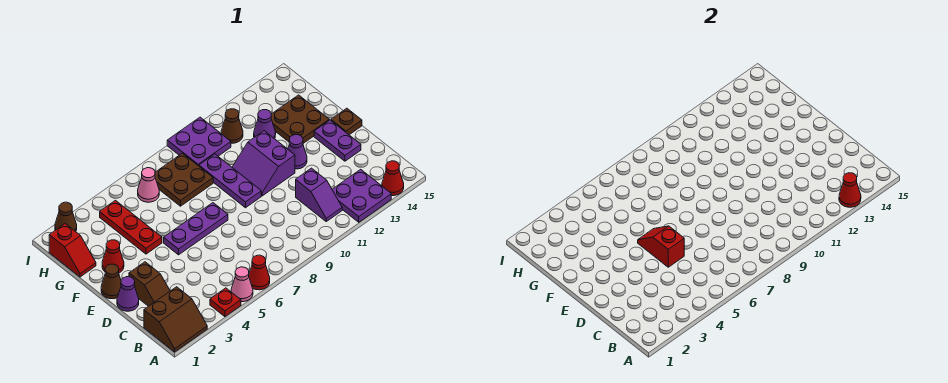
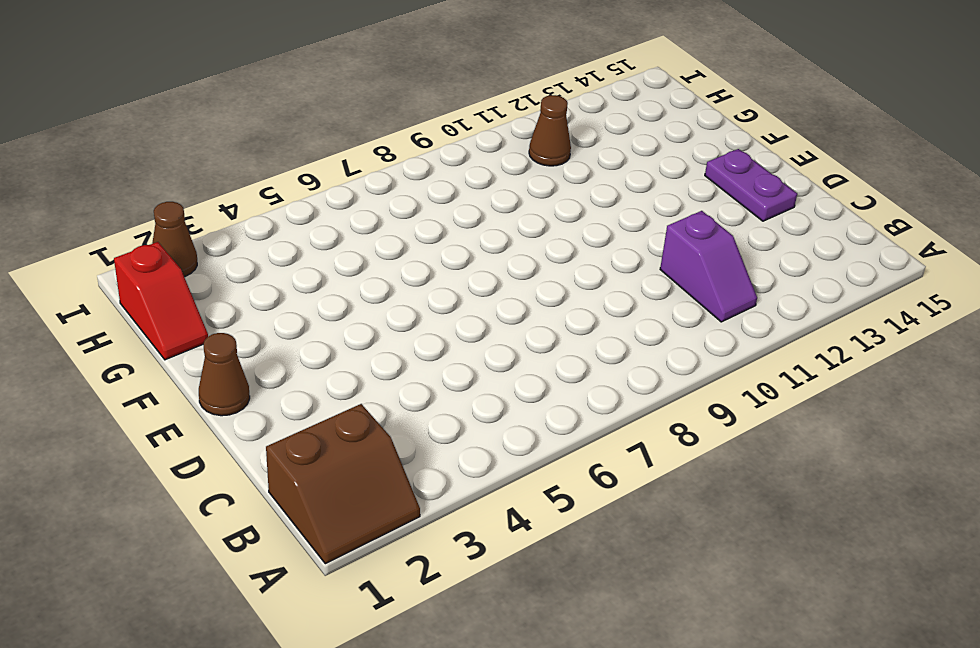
none -> red 1x1 plate [210,288,241,317]
none -> pink 1x1 cone [231,267,253,302]
none -> red 1x1 cone [249,255,270,290]

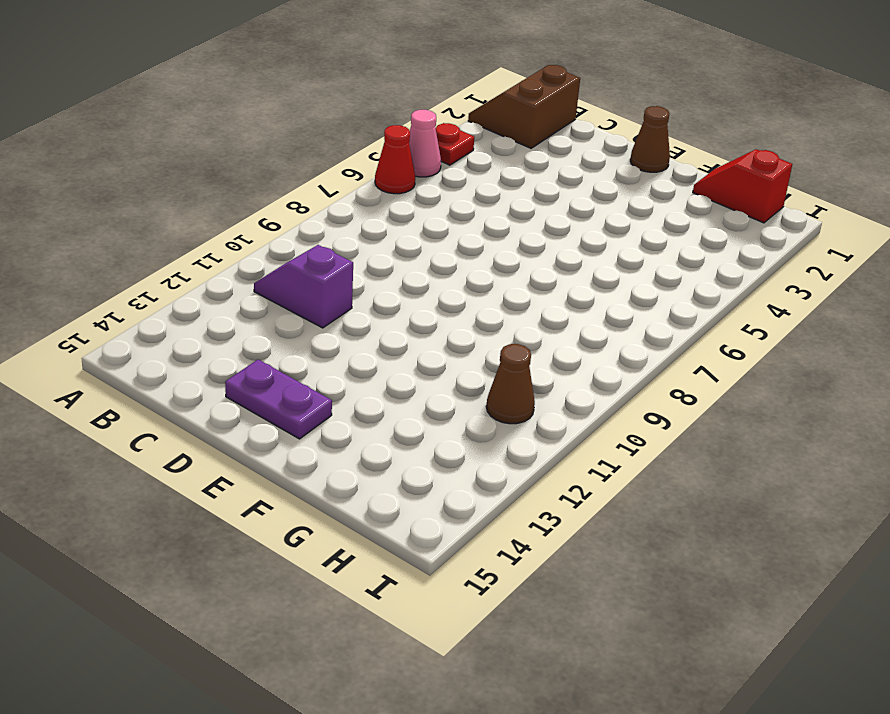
none -> purple 2x2 plate [332,169,391,222]
none -> red 1x1 cone [382,161,404,196]
none -> brown 1x2 slope [129,262,170,306]

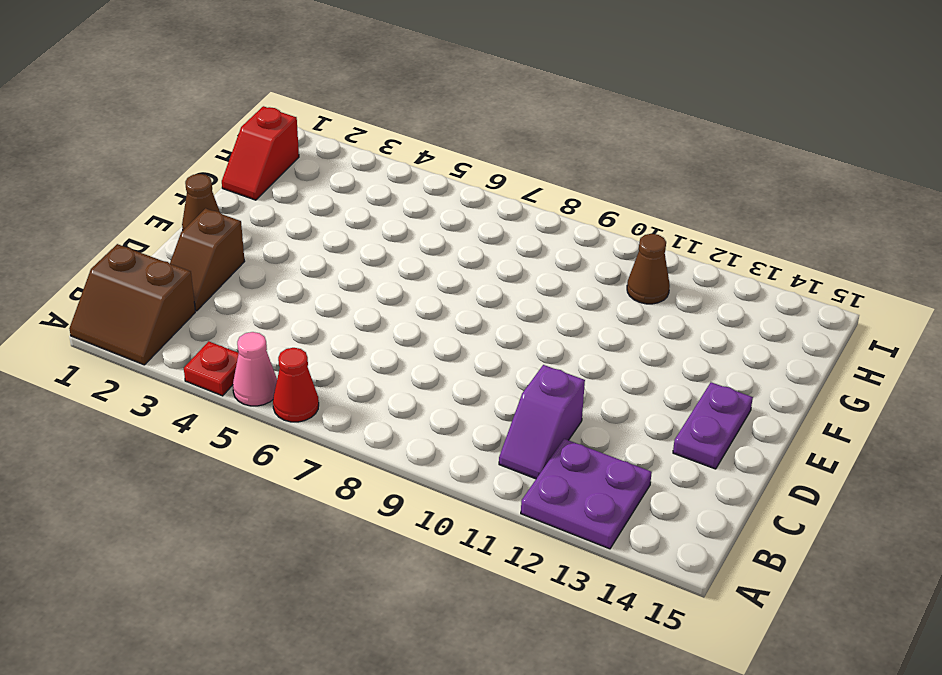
none -> red 1x1 cone [382,161,404,196]
none -> purple 1x1 cone [117,277,139,311]
none -> purple 1x3 plate [164,203,228,255]

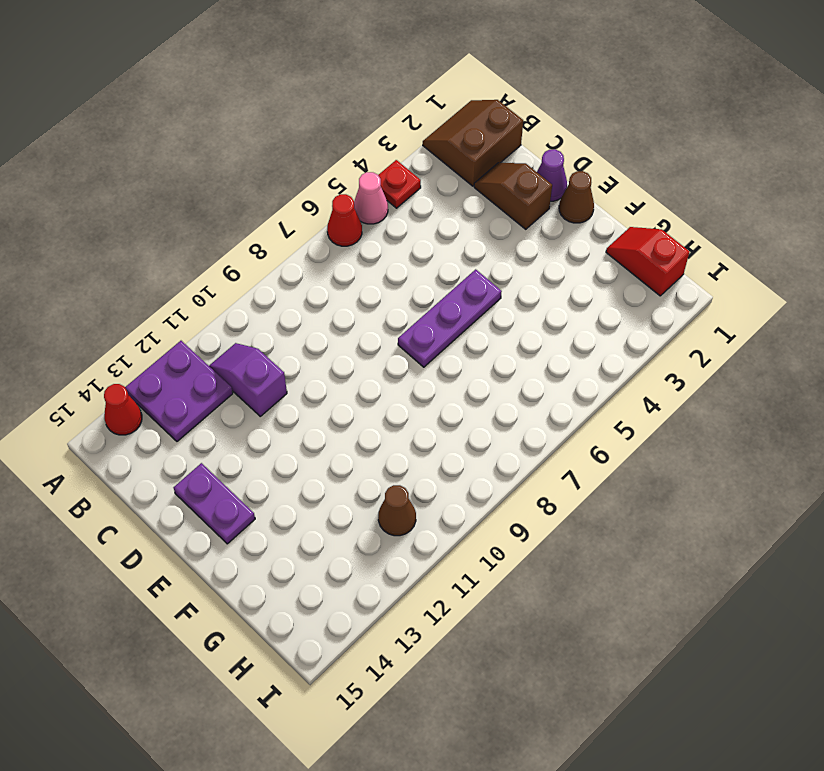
none -> purple 1x3 plate [199,154,261,208]
none -> purple 2x2 slope [232,131,295,196]
none -> purple 1x1 cone [288,135,307,169]

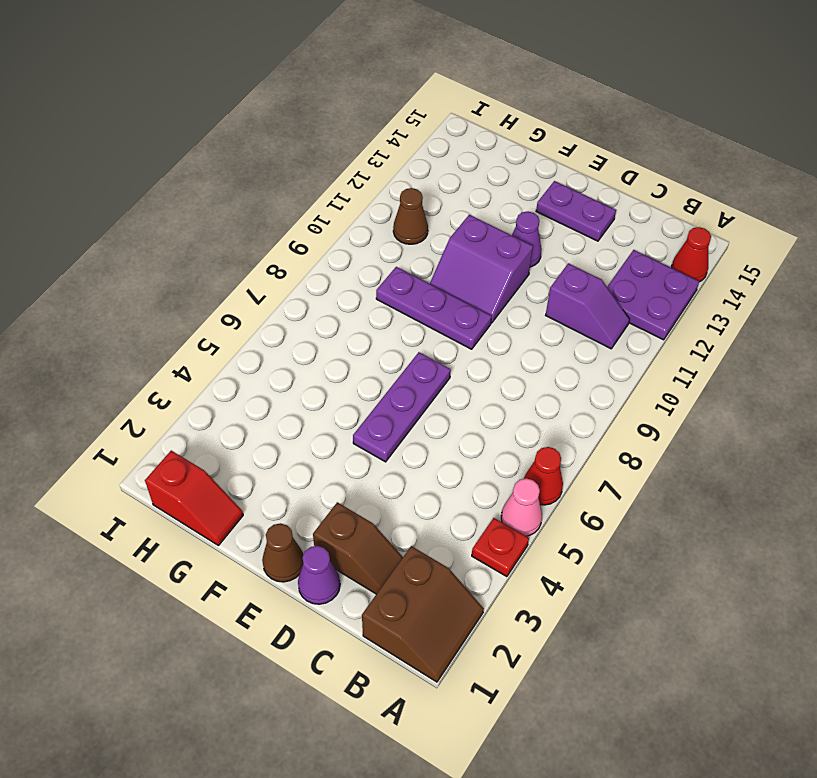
none -> brown 1x1 plate [331,108,362,135]
none -> red 1x1 cone [102,240,124,273]
none -> red 1x3 plate [100,200,162,254]

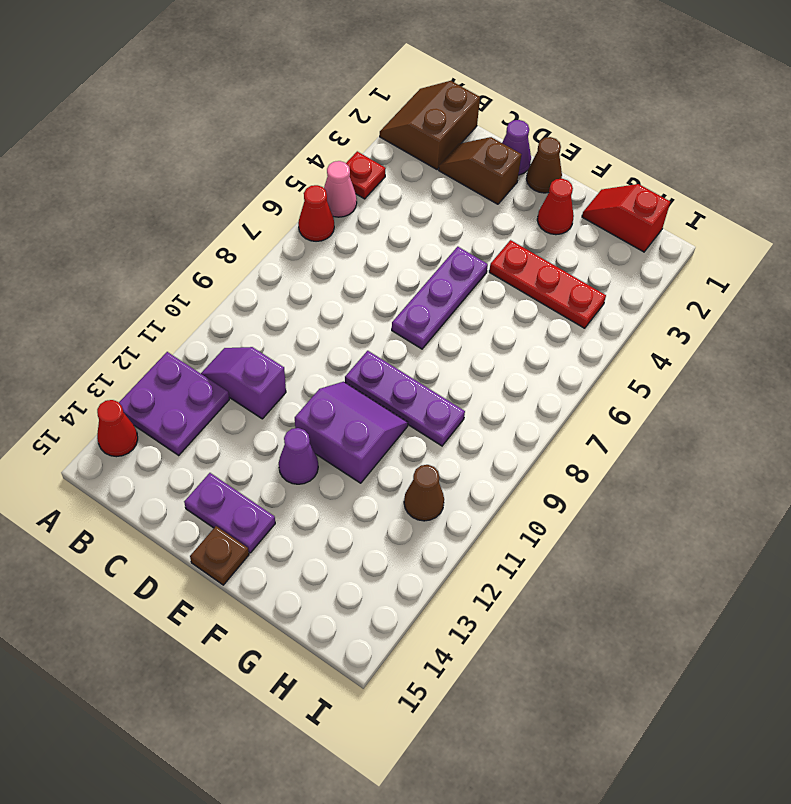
none -> brown 2x2 plate [271,95,329,143]
none -> brown 2x2 plate [155,153,213,206]
none -> purple 1x1 cone [254,110,276,139]

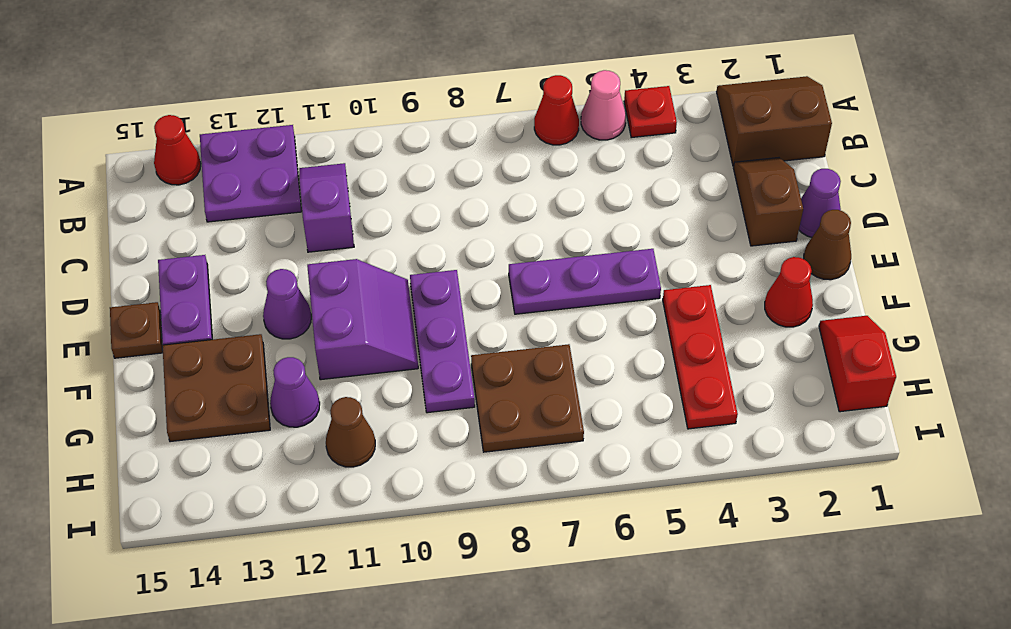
none -> pink 1x1 cone [138,168,159,202]
none -> purple 2x2 plate [167,117,231,166]
none -> brown 1x1 cone [55,202,77,232]

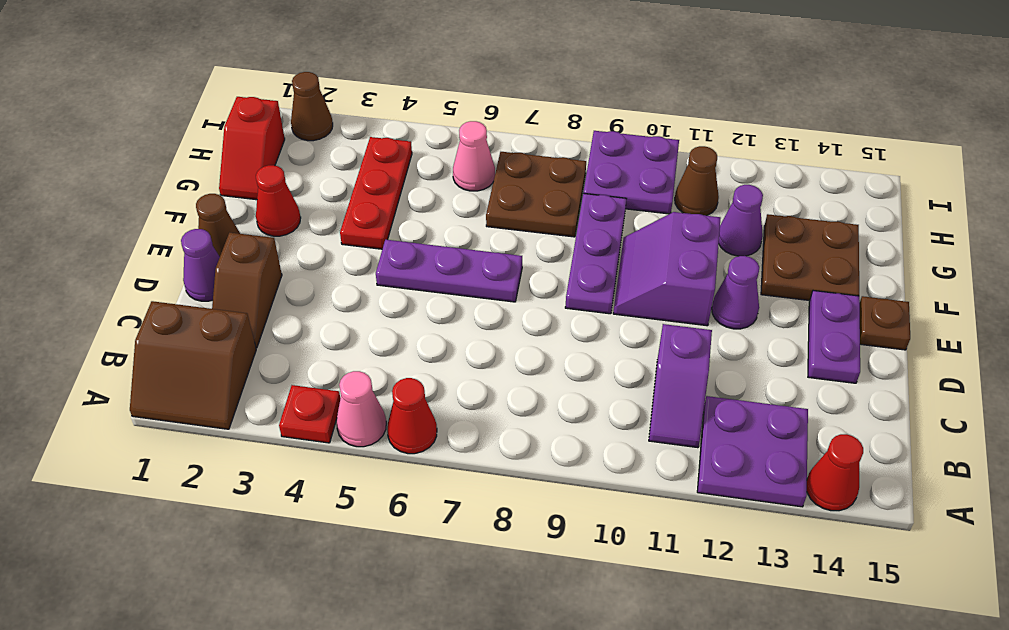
none -> red 1x1 cone [839,173,861,207]
none -> red 1x2 slope [638,226,684,267]

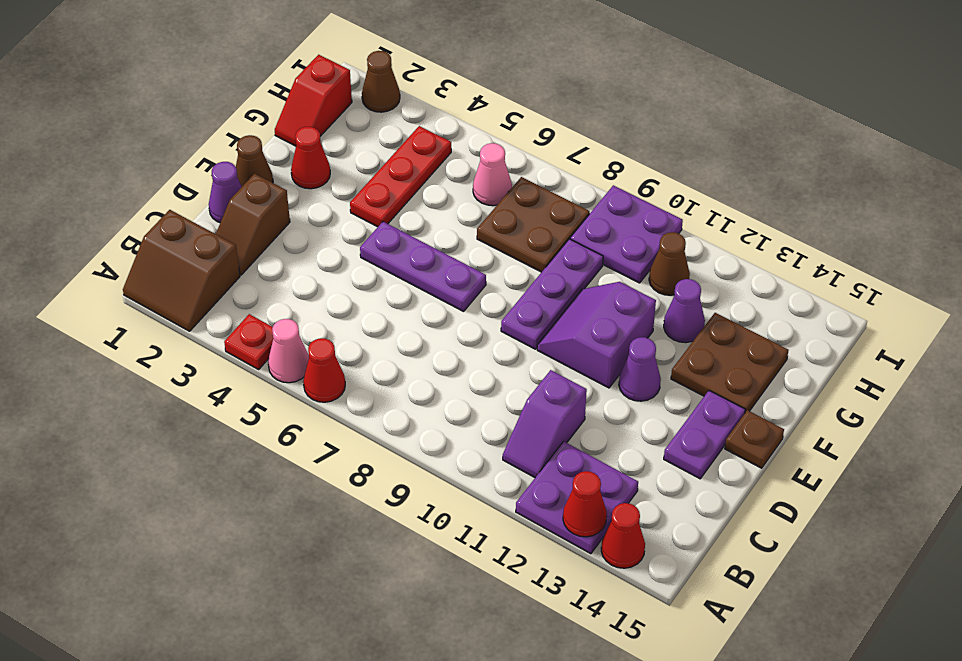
none -> red 1x2 slope [638,226,684,267]

